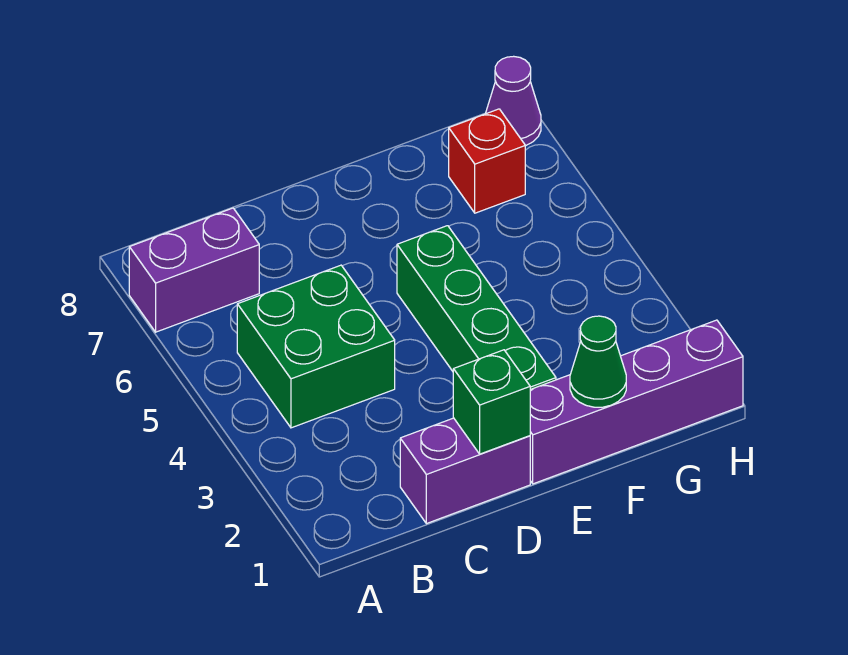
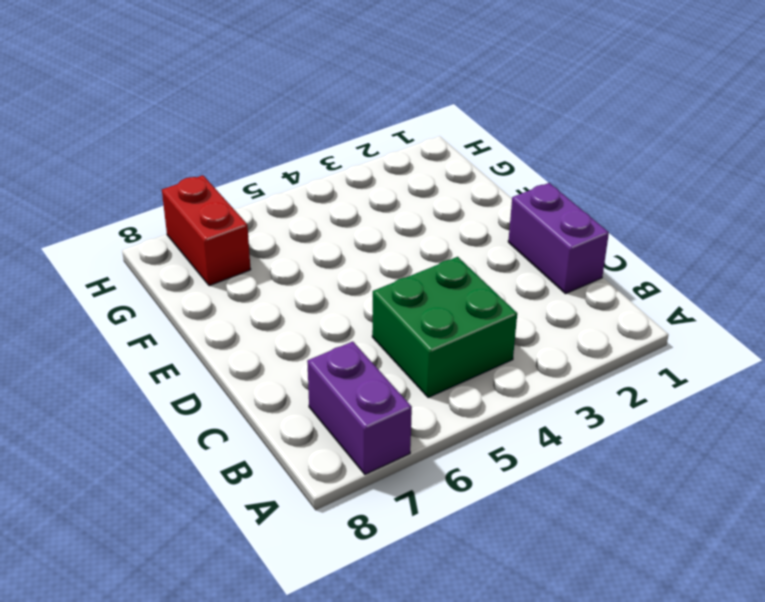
red 1x2 brick [162,175,251,286] -> red 1x1 brick [449,109,525,213]
none -> purple 1x4 brick [530,320,743,484]
none -> green 1x4 brick [397,226,556,389]

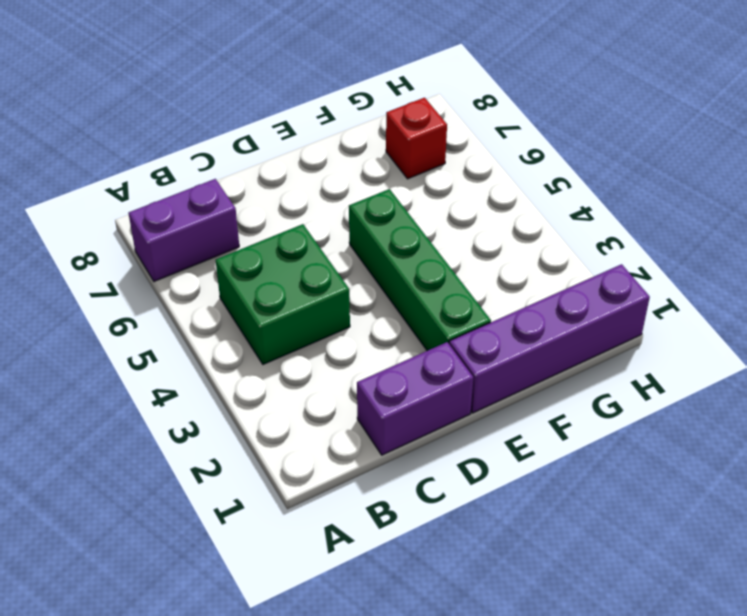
none -> purple 1x1 cone [485,56,541,146]
none -> green 1x1 brick [453,350,530,454]

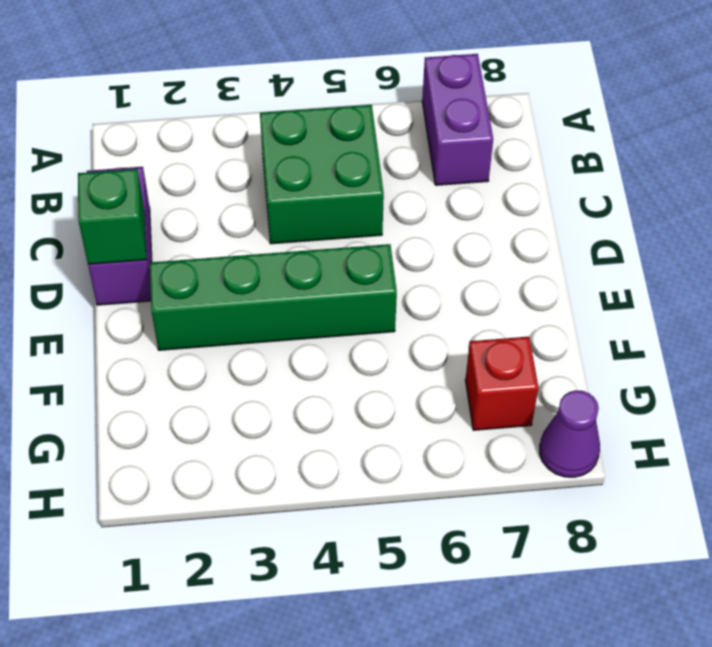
none -> purple 1x4 brick [530,320,743,484]
none -> green 1x1 cone [570,316,626,407]

